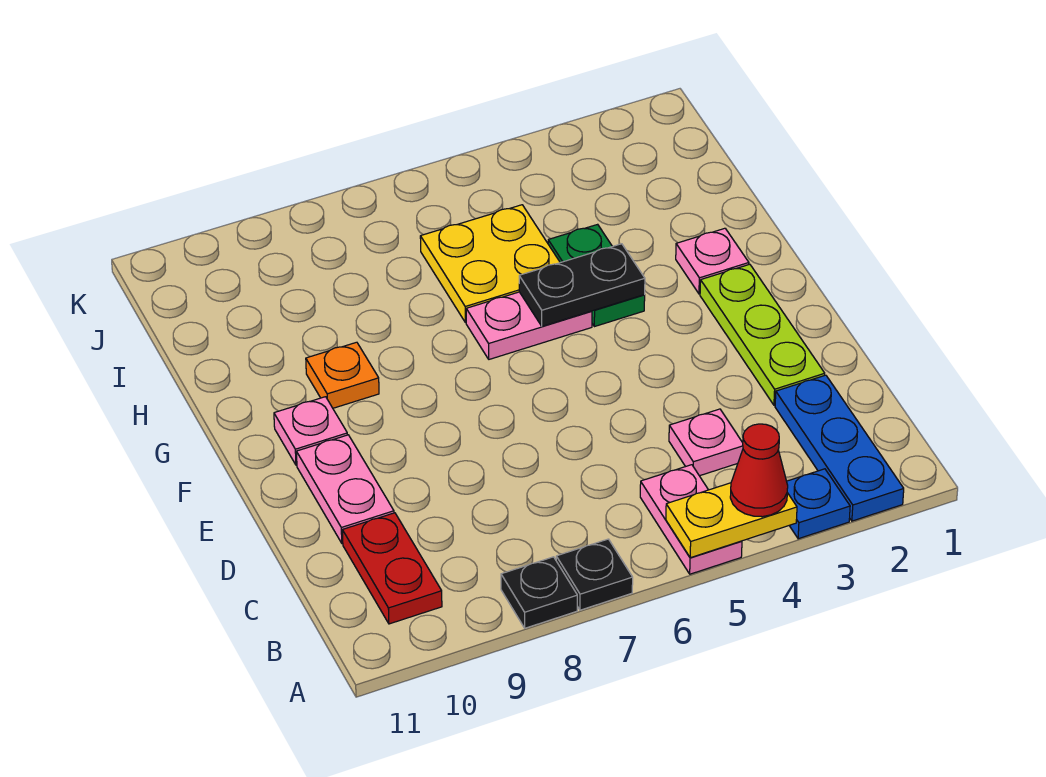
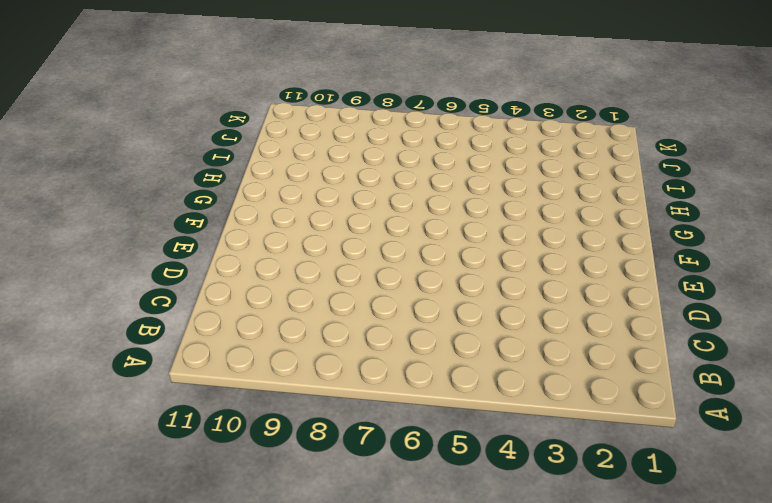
none -> blue 1x3 plate [775,375,904,521]
none -> blue 1x1 plate [787,469,850,539]
none -> pink 1x2 plate [640,465,742,574]

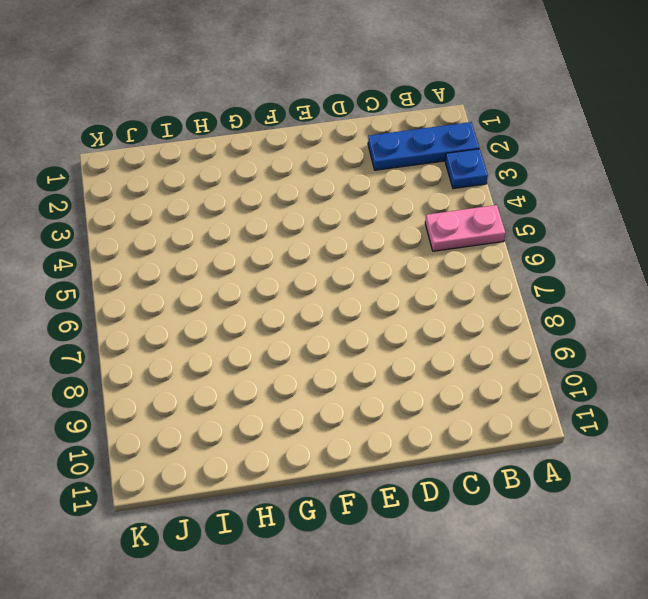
none -> black 1x1 plate [556,539,633,610]
none -> black 1x1 plate [501,557,577,628]
none -> red 1x2 plate [342,513,442,624]

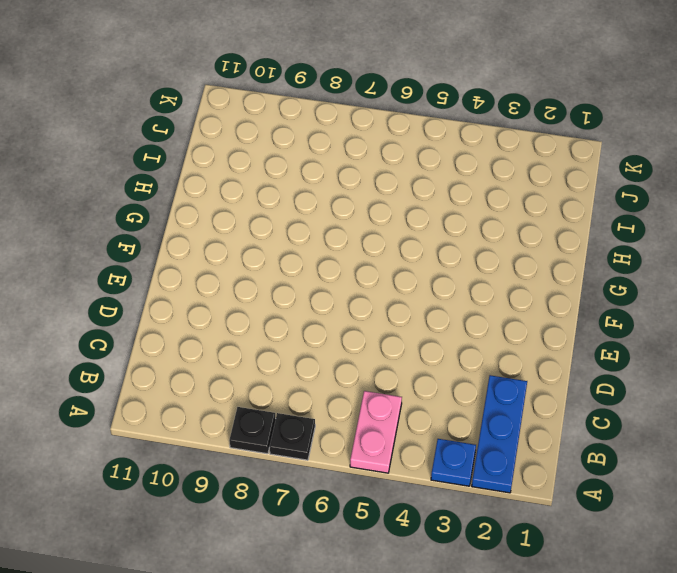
none -> red 1x2 plate [342,513,442,624]
none -> pink 1x1 plate [669,409,743,476]
none -> lime 1x3 plate [700,264,825,405]

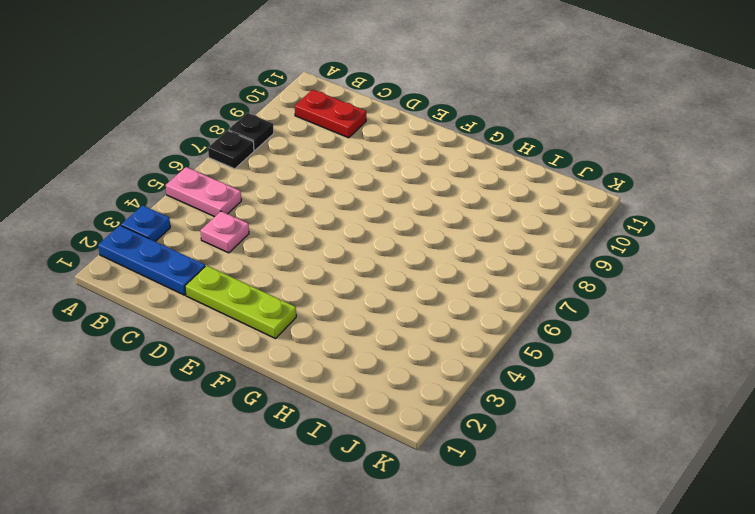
none -> pink 1x2 plate [296,435,394,543]
none -> pink 1x1 plate [274,397,347,465]
none -> pink 1x1 plate [676,228,749,294]

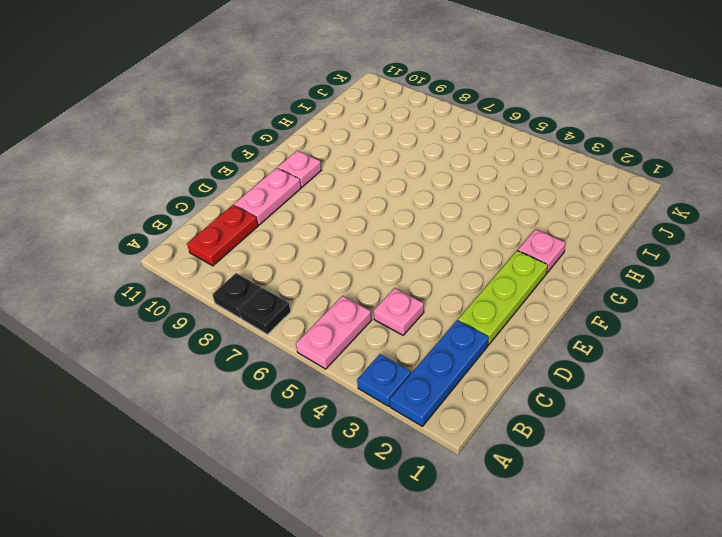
none -> green 1x2 plate [548,224,645,327]
none -> pink 1x2 plate [466,292,592,359]
none -> orange 1x1 plate [306,342,379,408]

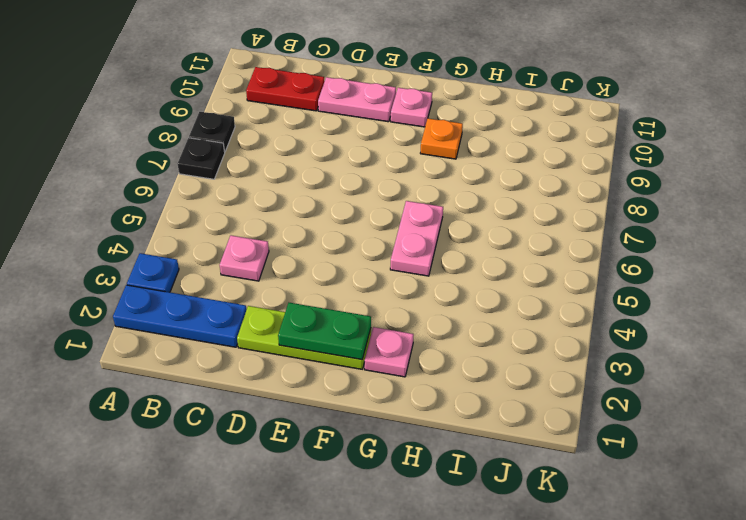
green 1x2 plate [278,303,371,360] -> green 1x2 plate moved to [548,224,645,327]
none -> pink 1x2 plate [640,465,742,574]
none -> yellow 2x2 plate [420,205,560,323]
none -> yellow 1x2 plate [666,483,797,558]

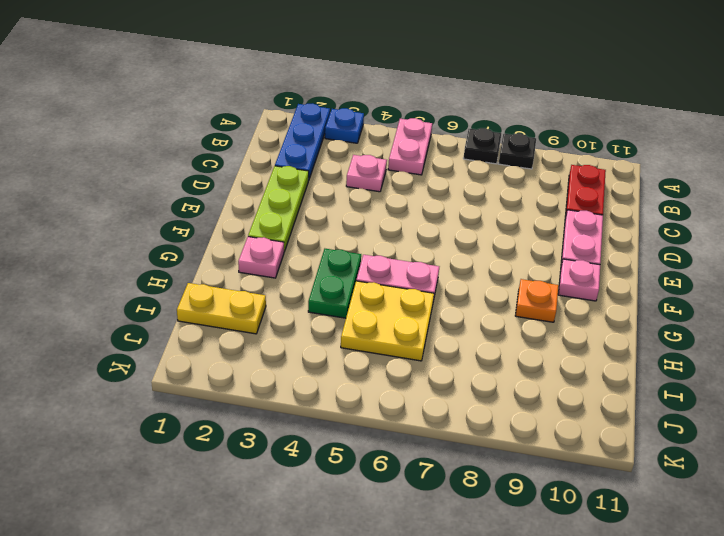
yellow 1x2 plate [177,283,266,334] -> yellow 1x2 plate moved to [666,483,797,558]
none -> black 1x2 plate [519,244,645,326]
none -> red 1x1 cone [730,424,788,517]

